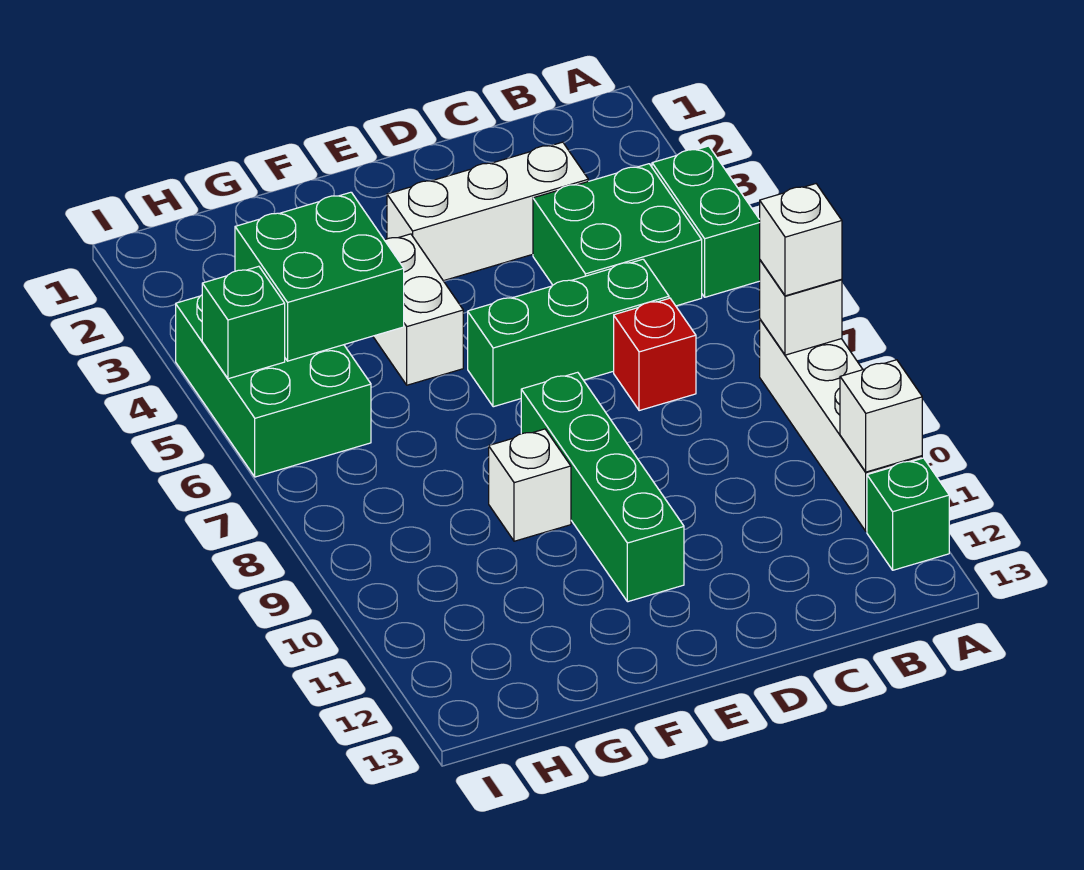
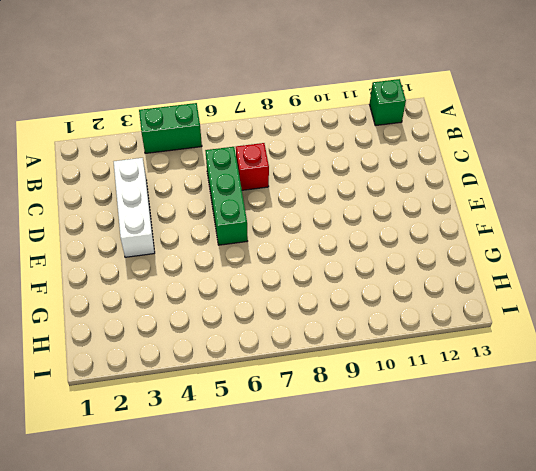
none -> white 1x4 brick [760,319,922,531]
none -> green 2x2 brick [533,164,702,306]
none -> green 1x4 brick [521,372,684,602]

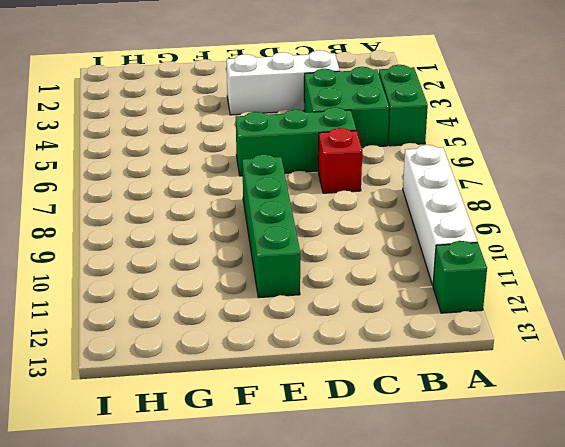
none -> white 1x2 brick [373,234,463,385]
none -> white 1x1 brick [489,429,571,541]
none -> green 2x3 brick [176,295,371,477]

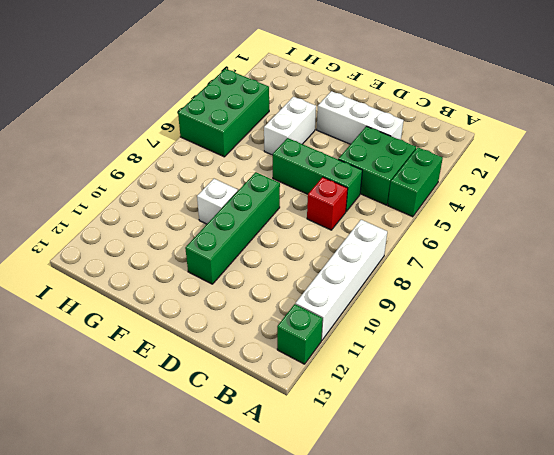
none -> white 1x1 brick [760,260,842,355]
none -> white 1x1 brick [840,360,922,472]
none -> green 2x2 brick [235,192,404,361]

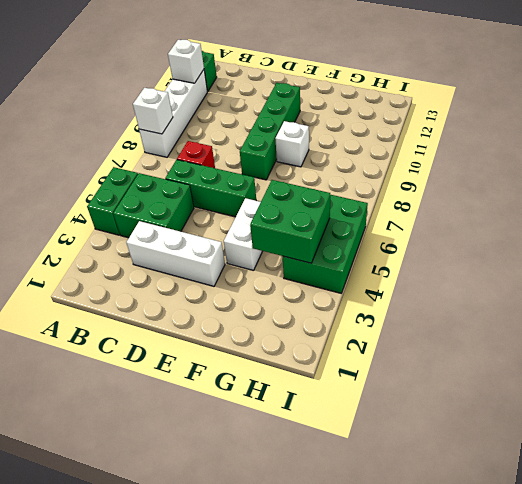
none -> green 1x1 brick [202,266,285,379]
none -> white 1x1 brick [760,184,842,296]

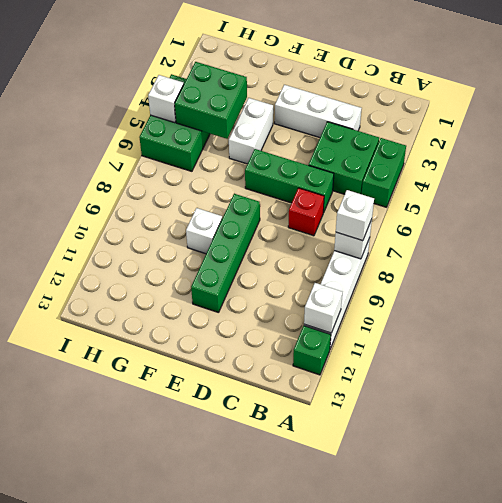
white 1x1 brick [148,75,184,123] -> green 1x1 brick [202,266,285,379]

